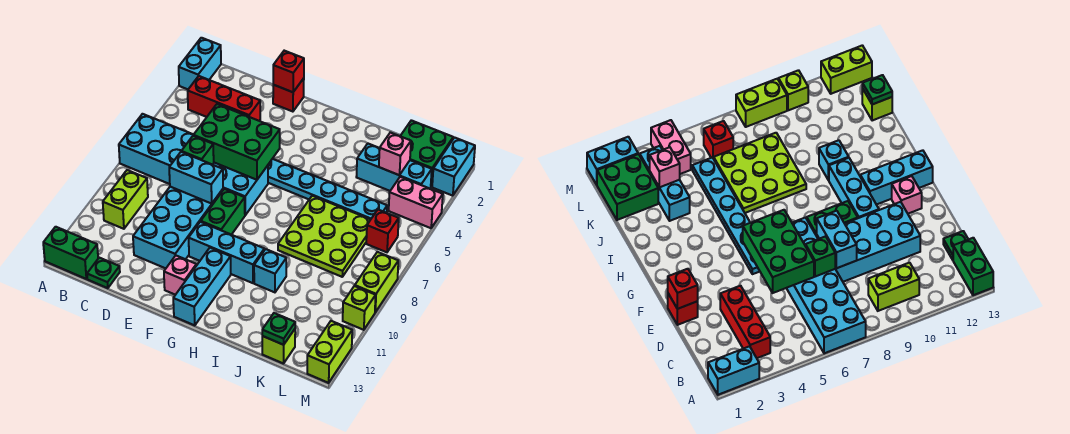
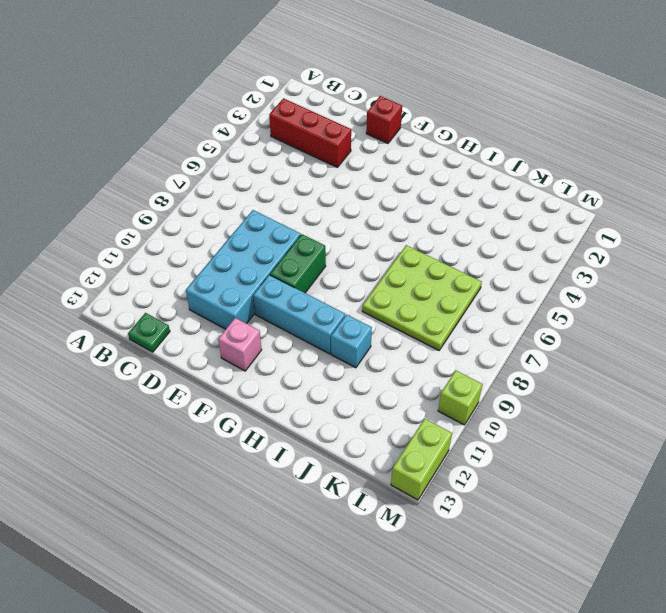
none -> cyan 1x2 brick [179,38,221,89]
none -> cyan 2x6 brick [119,114,268,215]
none -> green 1x2 brick [43,227,98,279]
none -> lime 1x2 brick [103,170,148,229]

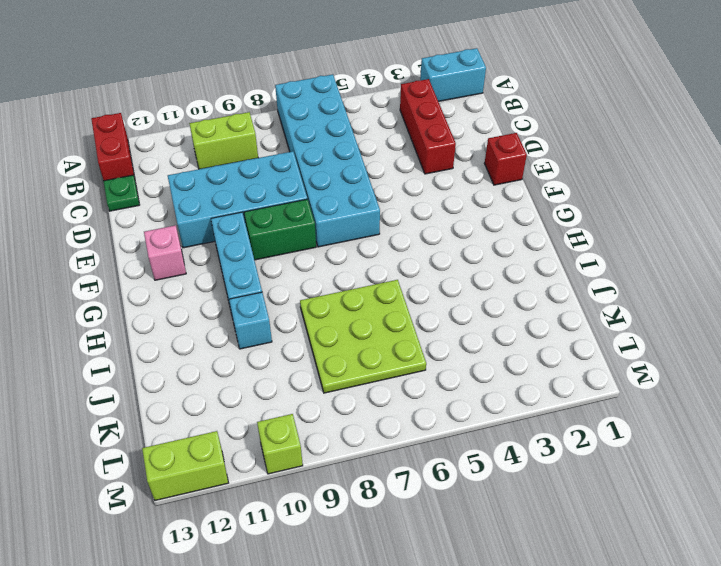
red 1x2 brick [91,113,135,181] -> green 1x2 brick [43,227,98,279]
none -> cyan 1x6 plate [268,159,387,219]
none -> cyan 1x3 brick [173,248,231,325]
none -> cyan 1x3 brick [356,144,432,191]
none -> green 2x2 brick [401,120,453,187]

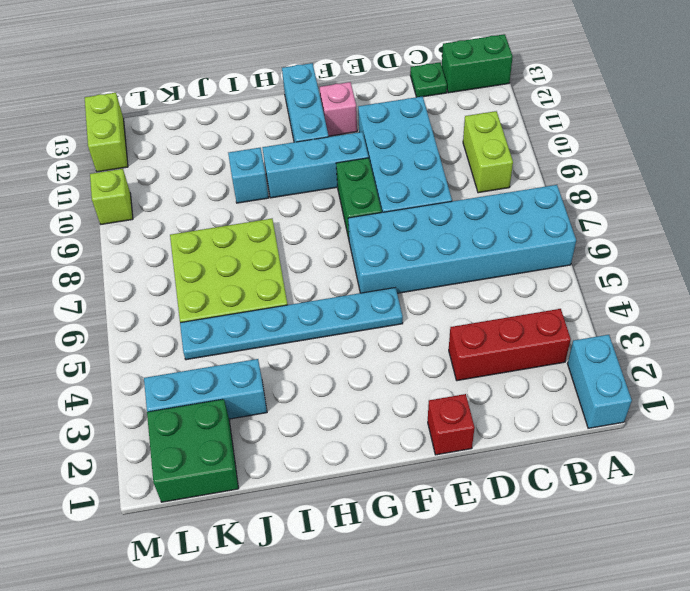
none -> lime 1x1 brick [262,329,295,364]
none -> pink 1x2 brick [389,177,443,228]
none -> red 1x1 brick [366,210,399,252]
none -> cyan 1x2 brick [432,138,475,196]

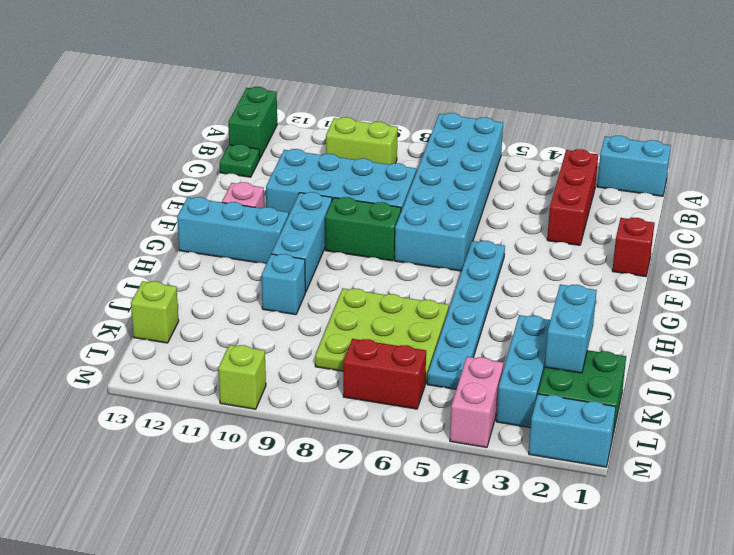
cyan 1x2 brick [545,284,597,373] -> cyan 1x2 brick moved to [169,152,223,204]
red 1x2 brick [343,339,426,409] -> red 1x1 brick [366,210,399,252]
none -> lime 1x2 brick [355,252,398,312]
none -> lime 1x2 brick [307,321,352,383]
none -> green 2x3 brick [193,104,280,180]
none -> green 1x1 brick [181,136,214,165]

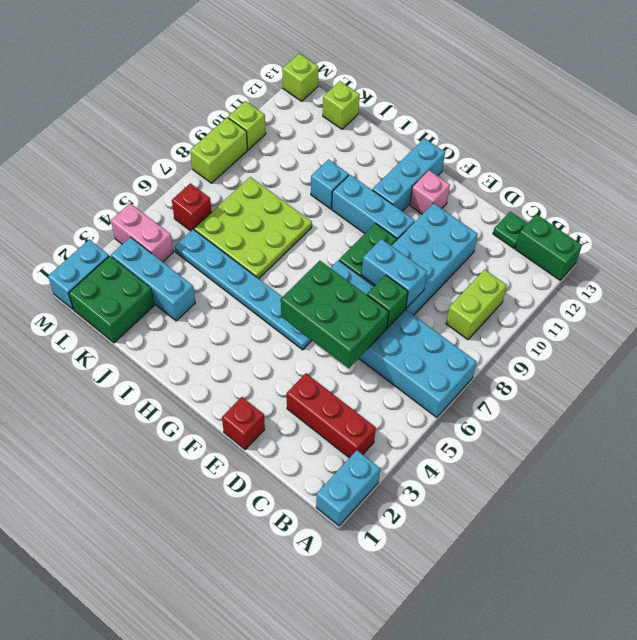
lime 1x1 brick [282,53,318,101] -> lime 1x2 brick [307,321,352,383]
none -> red 1x1 brick [273,51,304,92]
none -> pink 1x1 brick [379,132,411,175]
none -> green 1x1 plate [262,313,295,345]

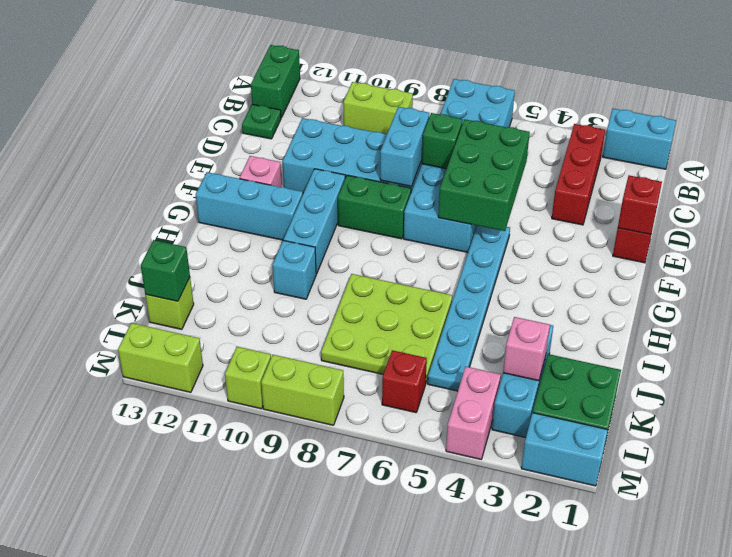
green 1x1 brick [141,240,190,301] -> green 1x1 plate [262,313,295,345]

